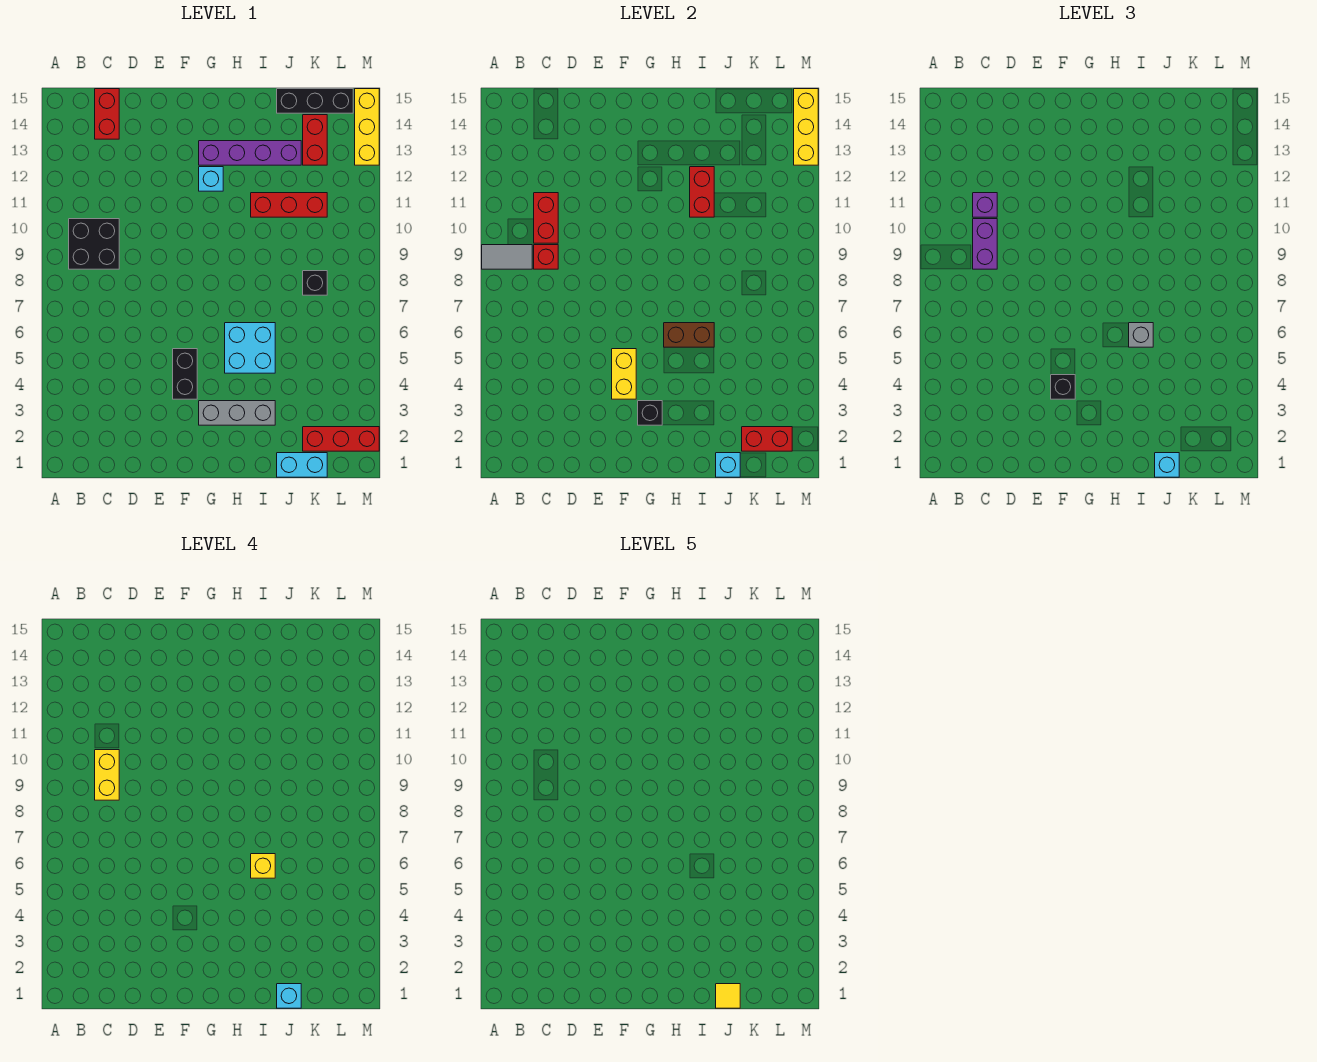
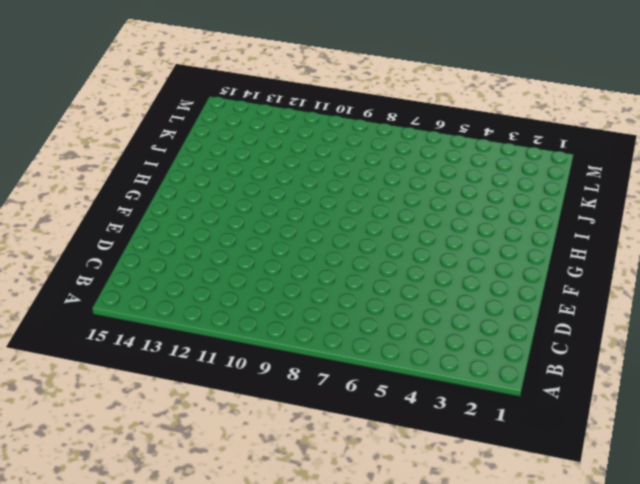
none -> black 2x2 brick [69,219,119,269]
none -> red 1x2 brick [95,89,119,139]
none -> black 1x2 brick [173,349,197,399]
none -> grey 1x3 brick [199,401,275,425]

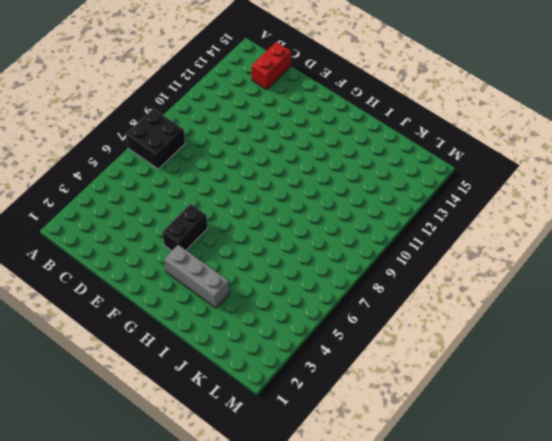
black 2x2 brick [126,109,185,169] -> black 2x2 brick moved to [69,219,119,269]
none -> cyan 1x1 brick [199,167,223,191]
none -> purple 1x4 brick [199,141,301,165]
none -> cyan 2x2 brick [225,323,275,373]
none -> red 1x3 brick [251,193,327,217]

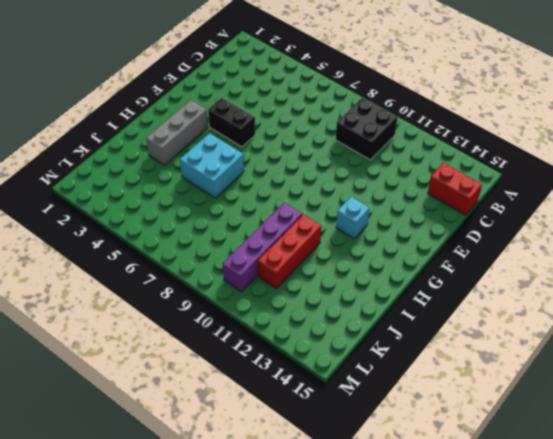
purple 1x4 brick [223,203,302,292] -> purple 1x4 brick moved to [199,141,301,165]
none -> cyan 1x2 brick [277,453,327,477]
none -> black 1x3 brick [277,89,353,113]
none -> red 1x3 brick [303,427,379,451]
none -> black 1x1 brick [303,271,327,295]

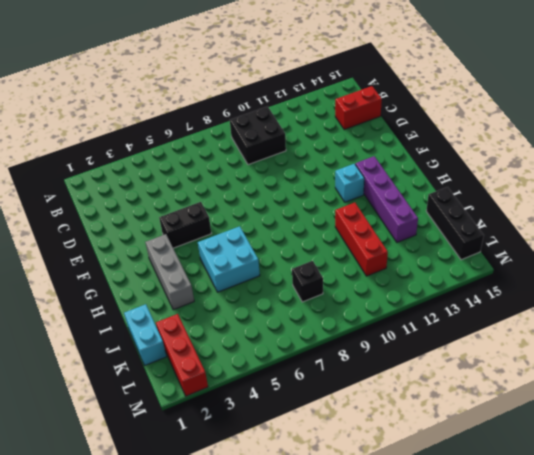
none -> red 1x2 brick [303,115,327,165]
none -> yellow 1x3 brick [355,89,379,165]
none -> grey 1x2 tile [482,245,532,269]
none -> red 1x1 brick [534,245,558,269]

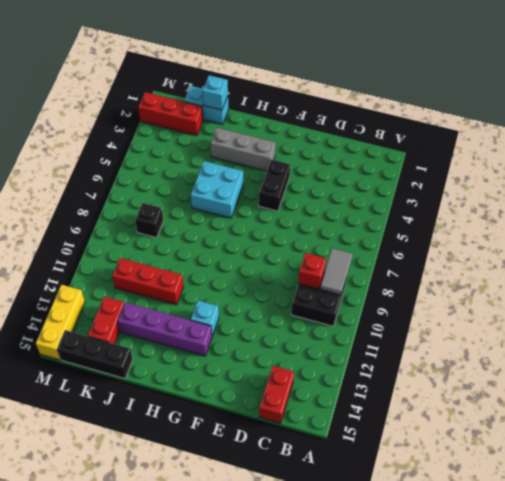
grey 1x2 tile [320,248,352,295] -> grey 1x2 tile turned to [482,245,532,269]
none -> red 1x2 brick [534,193,558,243]
none -> yellow 1x2 brick [612,349,636,399]
none -> black 1x1 brick [638,401,662,425]
none -> brown 1x2 brick [664,323,714,347]

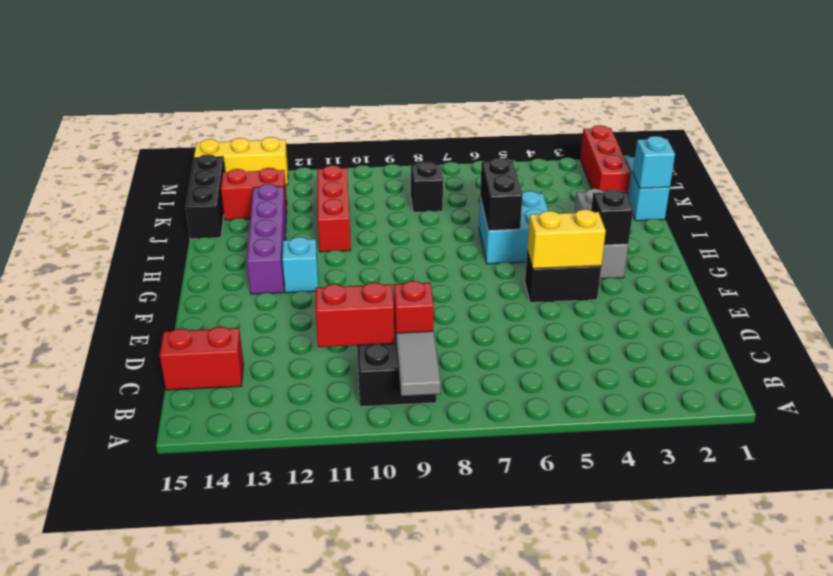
black 1x2 brick [480,158,523,231] -> brown 1x2 brick [664,323,714,347]
none -> red 1x2 brick [690,167,714,217]
none -> red 1x2 brick [742,427,792,451]
none -> yellow 1x3 brick [794,89,818,165]
none -> purple 1x2 brick [973,219,997,269]

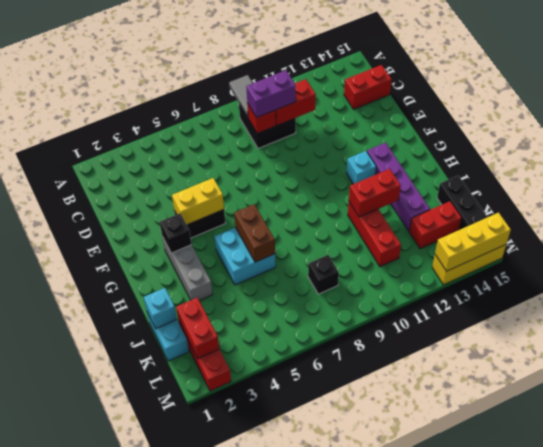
none -> purple 1x1 brick [973,193,997,217]
none -> black 1x1 brick [1051,375,1075,399]
none -> grey 1x1 brick [1129,323,1153,347]
none -> cyan 1x1 brick [1155,453,1179,477]

